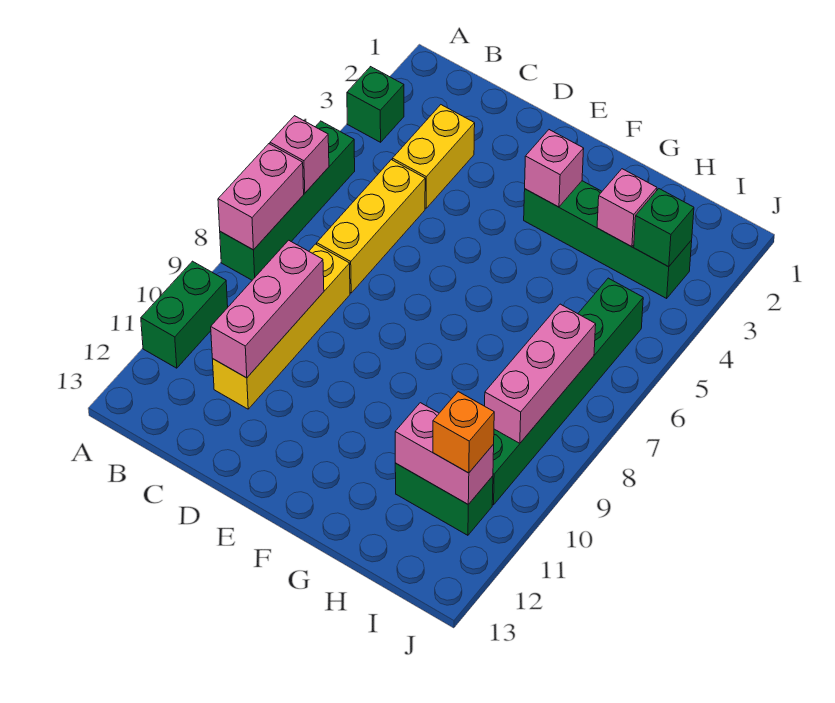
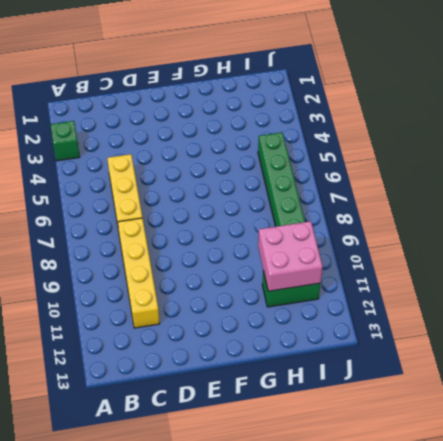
pink 2x2 brick [258,221,323,291] -> pink 1x2 brick [395,403,494,504]
none -> green 1x4 brick [220,121,355,280]
none -> green 1x2 brick [141,261,228,368]
none -> yellow 1x2 brick [392,105,475,208]

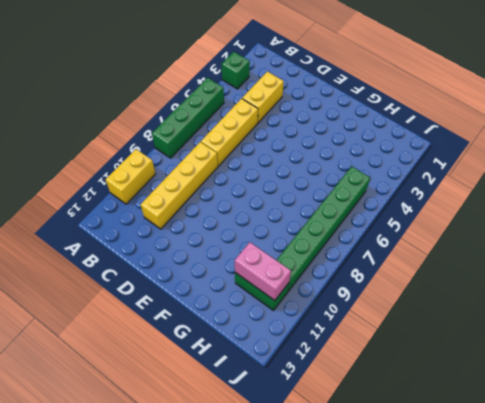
yellow 1x2 brick [106,149,155,204] -> green 1x2 brick [141,261,228,368]
none -> green 1x4 brick [524,181,692,298]
none -> pink 1x1 brick [270,116,329,193]
none -> pink 1x2 brick [218,144,304,250]

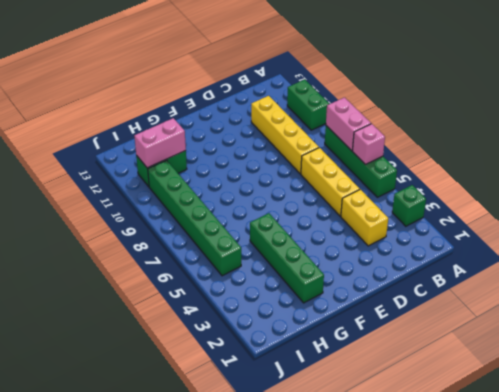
green 1x4 brick [250,213,324,303] -> green 1x4 brick turned to [524,181,692,298]
none -> pink 1x3 brick [211,240,324,378]
none -> pink 1x1 brick [525,130,584,207]
none -> pink 1x1 brick [597,169,657,247]

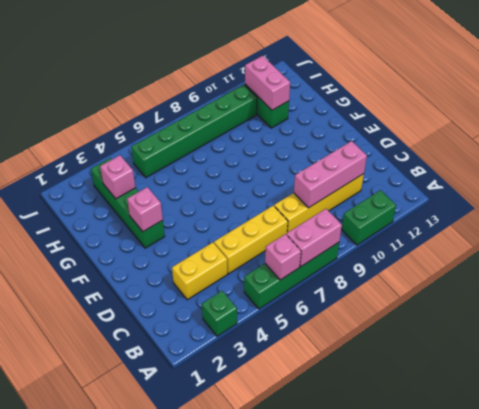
none -> green 1x1 brick [634,189,694,267]
none -> pink 1x3 brick [485,304,596,443]
none -> orange 1x1 brick [433,392,494,473]

